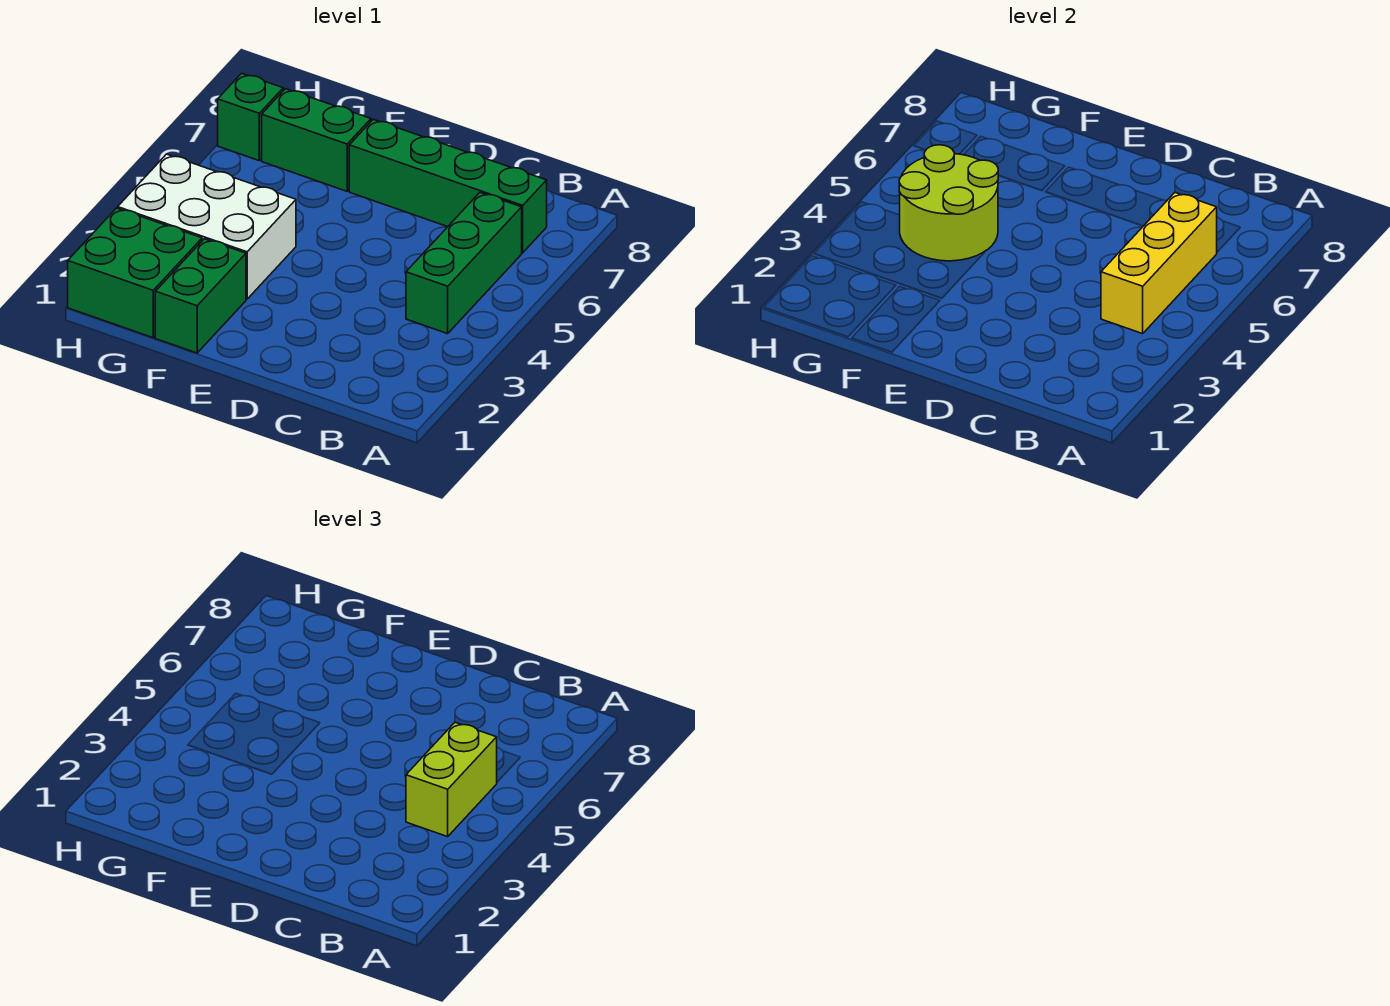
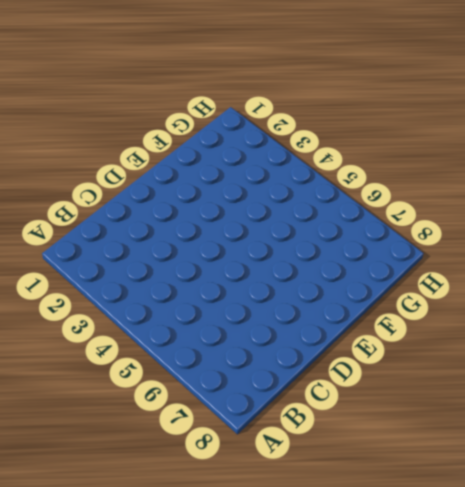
none -> green 1x3 brick [406,193,522,334]
none -> green 1x4 brick [349,119,547,253]

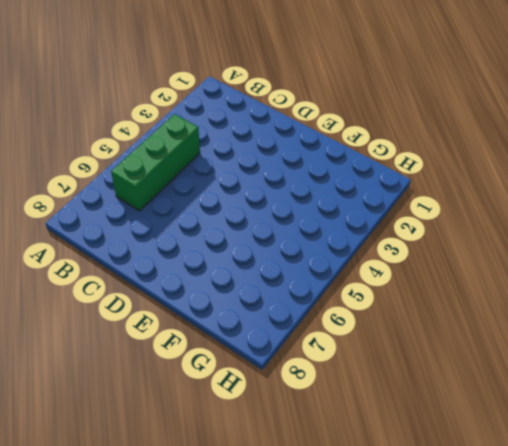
none -> green 1x4 brick [349,119,547,253]
none -> green 1x2 brick [155,239,246,353]

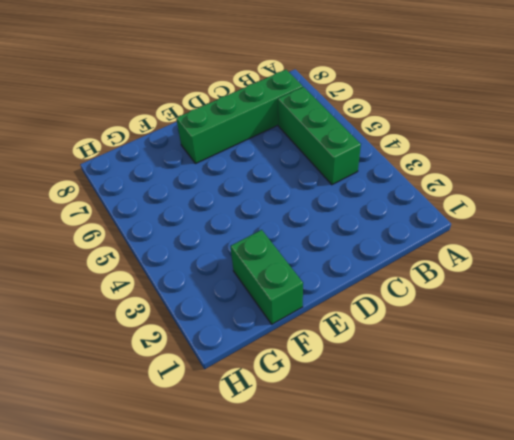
none -> white 2x3 brick [118,154,296,299]
none -> green 1x2 brick [262,89,371,191]

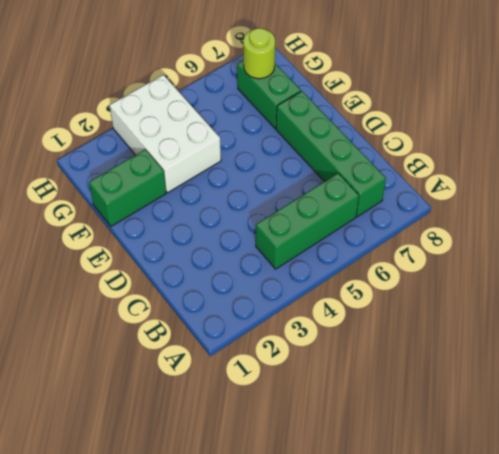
lime 1x1 round brick [243,28,275,79] -> none
none -> green 2x2 brick [68,208,202,338]
none -> green 1x1 brick [218,73,283,161]

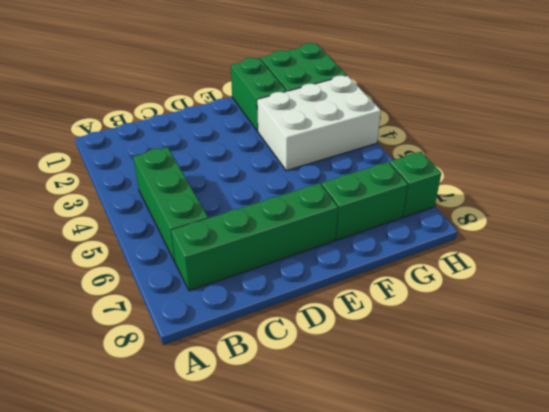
none -> yellow 1x3 brick [1101,193,1217,334]
none -> lime 2x2 round brick [899,145,999,261]

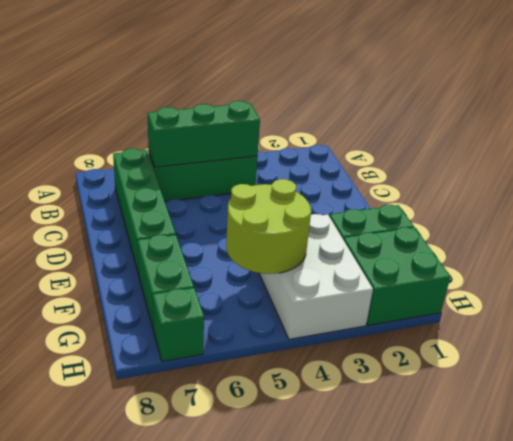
green 1x3 brick [147,101,260,167] -> yellow 1x3 brick [1101,193,1217,334]
none -> lime 1x2 brick [406,722,497,837]

